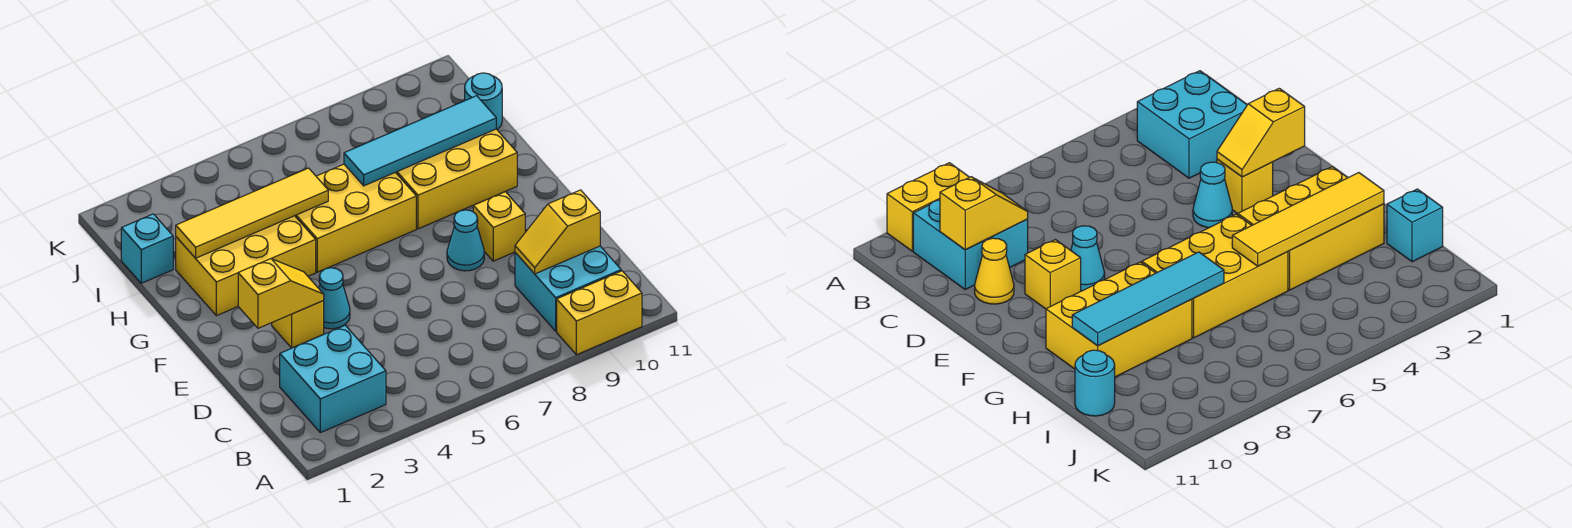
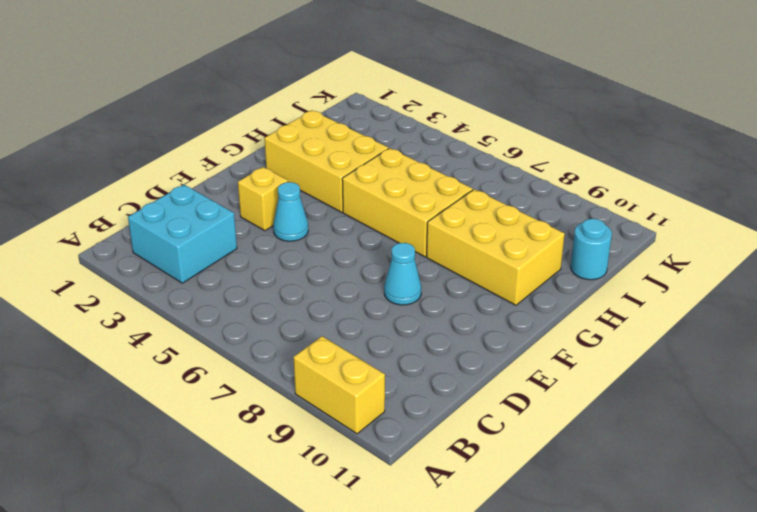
none -> cyan 2x2 brick [515,246,621,331]
none -> yellow 1x1 cone [975,238,1014,304]
none -> yellow 1x1 brick [473,192,525,261]

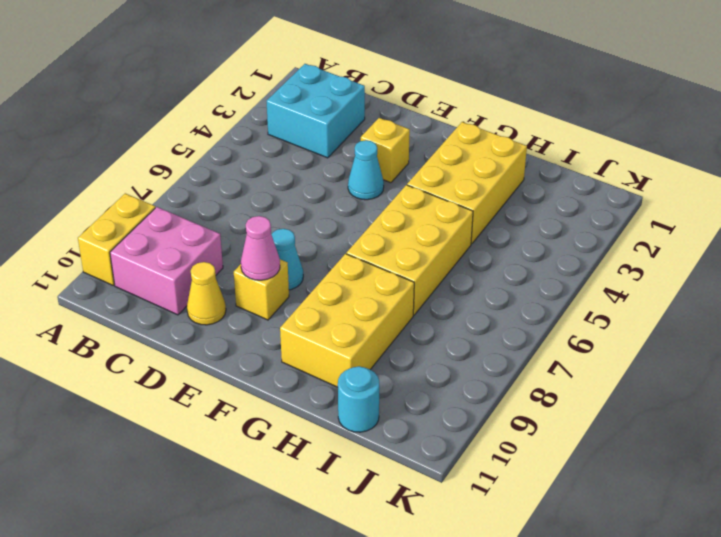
pink 2x2 brick [110,207,223,315] -> cyan 2x2 brick [515,246,621,331]
pink 1x1 cone [241,216,280,280] -> none
none -> cyan 1x1 brick [121,214,173,283]
none -> yellow 1x2 slope [515,190,600,274]
none -> yellow 1x2 slope [238,259,324,328]

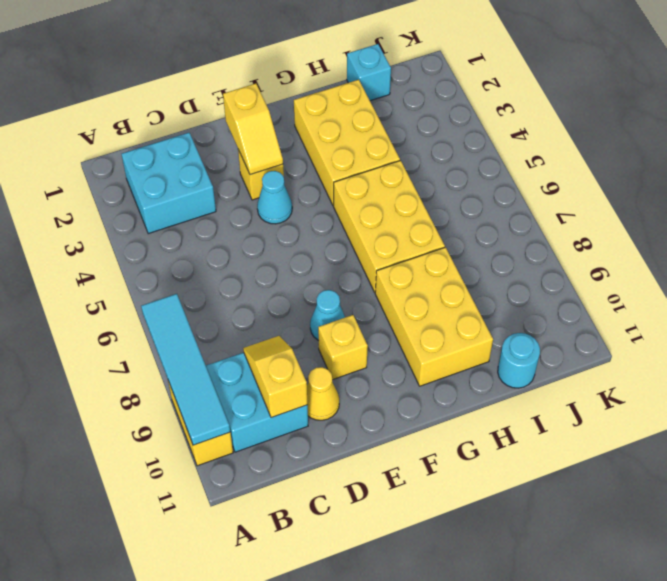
cyan 1x4 tile [141,294,230,445] -> cyan 1x4 tile moved to [344,96,496,186]
none -> yellow 1x4 tile [176,168,328,258]

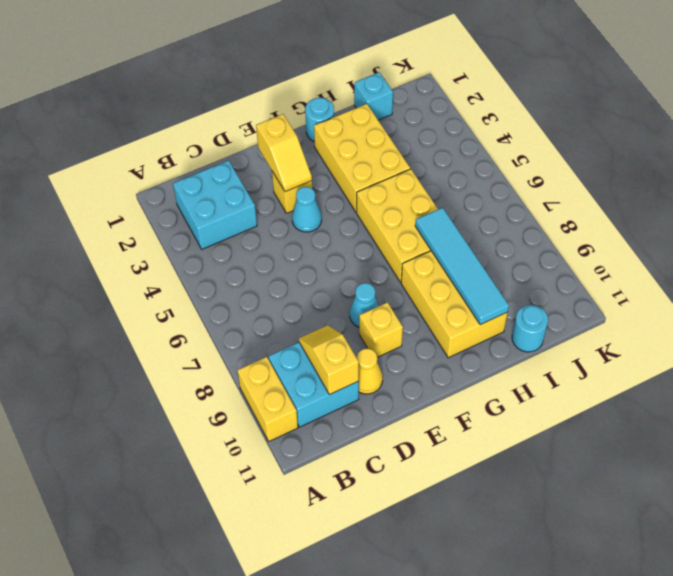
cyan 1x1 round brick [305,98,334,142] -> none
none -> yellow 1x4 tile [176,168,328,258]

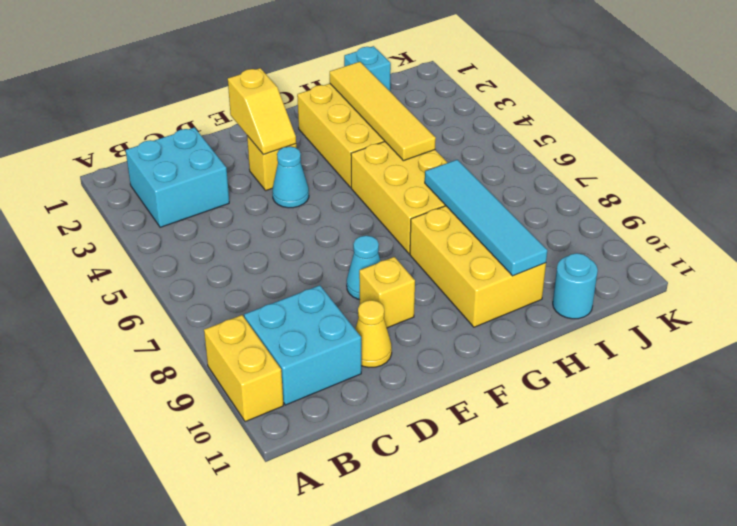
none -> yellow 1x2 slope [515,190,600,274]

